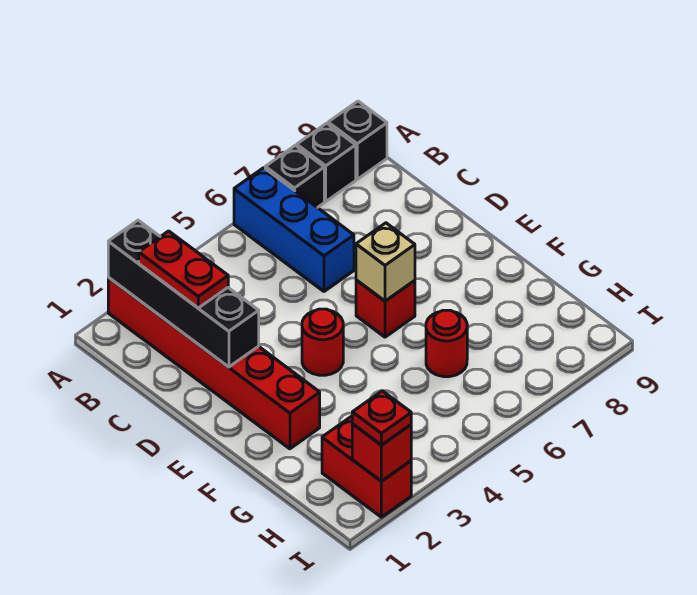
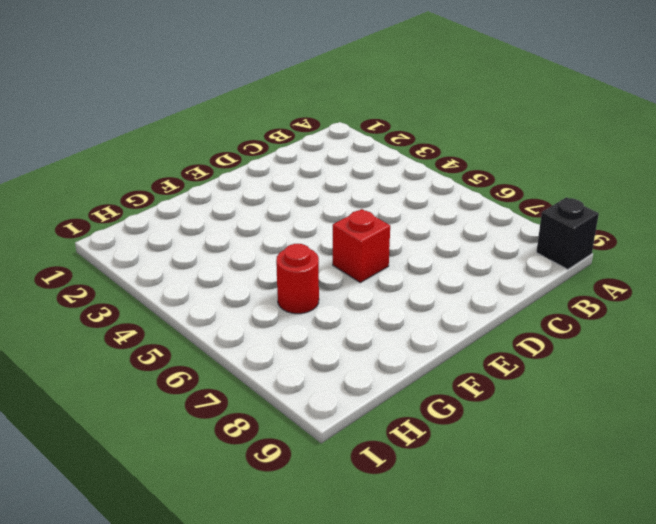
none -> red 1x6 brick [108,278,320,449]
none -> blue 1x3 brick [234,168,354,291]
none -> black 1x1 brick [265,146,324,208]

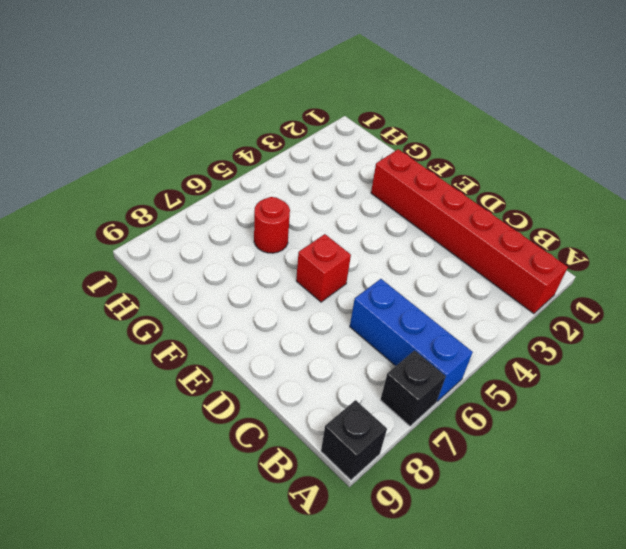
none -> black 1x1 brick [297,123,356,201]
none -> red 1x1 round brick [302,309,343,375]
none -> red 1x2 brick [322,416,411,517]

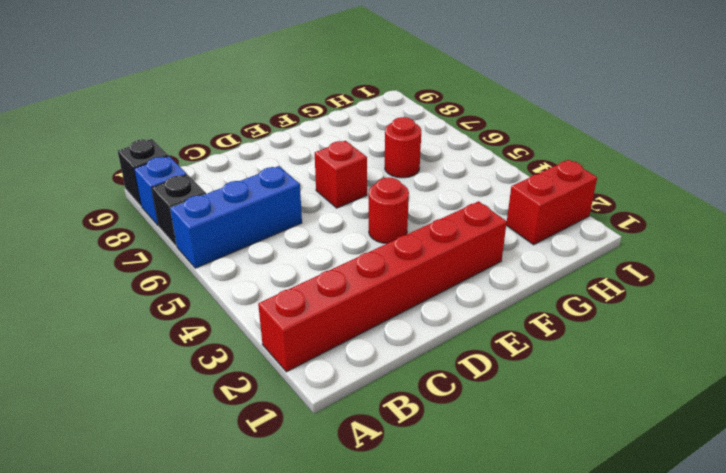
blue 1x1 brick [134,156,187,226] -> black 1x1 brick [297,123,356,201]
none -> black 1x4 brick [108,220,259,367]
none -> tan 1x1 brick [356,223,415,301]
none -> red 1x1 brick [352,424,411,481]

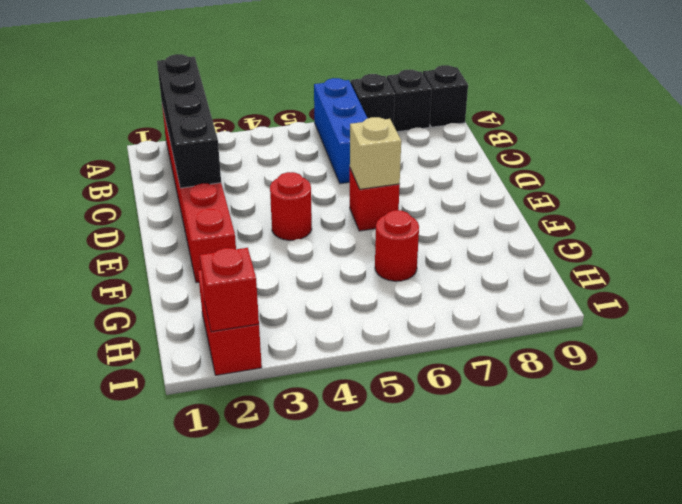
none -> red 1x2 plate [139,231,228,308]
none -> red 1x1 plate [352,391,411,445]

